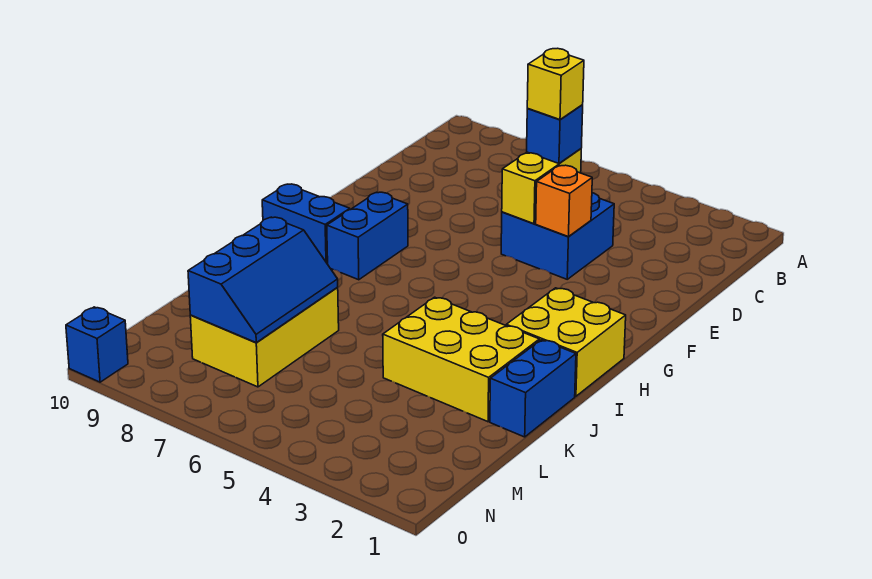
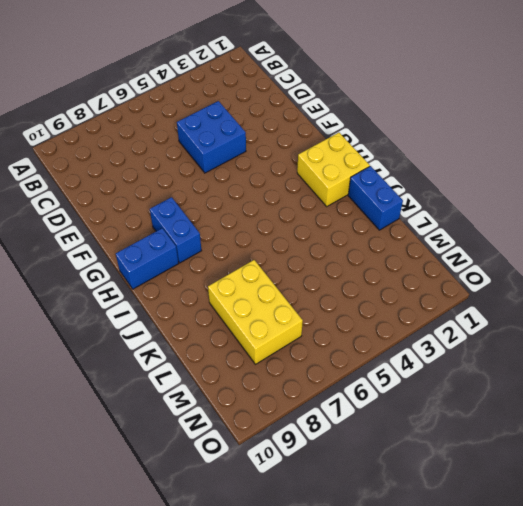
none -> yellow 2x3 brick [383,297,539,422]
none -> blue 1x1 brick [66,307,128,382]
none -> yellow 1x2 brick [502,149,581,224]

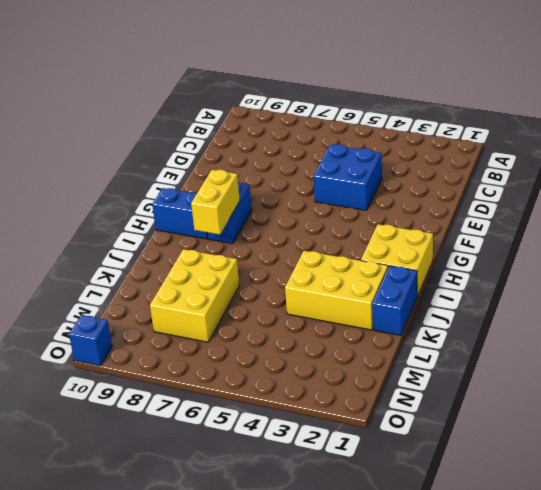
yellow 1x2 brick [191,170,240,235] -> yellow 1x2 brick moved to [502,149,581,224]
none -> orange 1x1 brick [536,165,592,237]
none -> blue 2x3 slope [188,217,338,342]
none -> blue 1x1 brick [527,105,583,163]

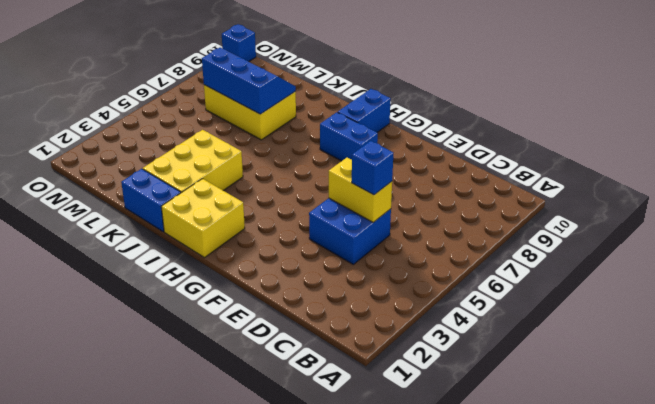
blue 2x3 slope [202,48,296,114] -> blue 2x3 slope turned to [188,217,338,342]
none -> orange 1x1 brick [536,165,592,237]
none -> yellow 1x1 brick [527,48,584,120]

